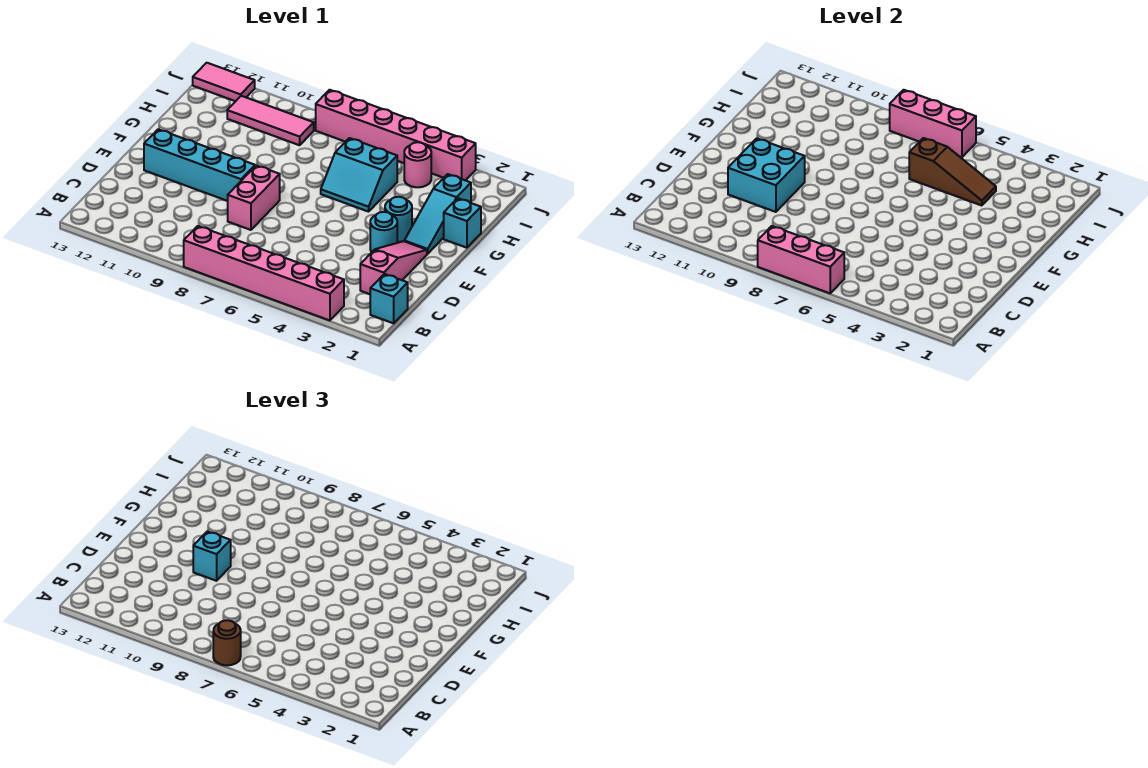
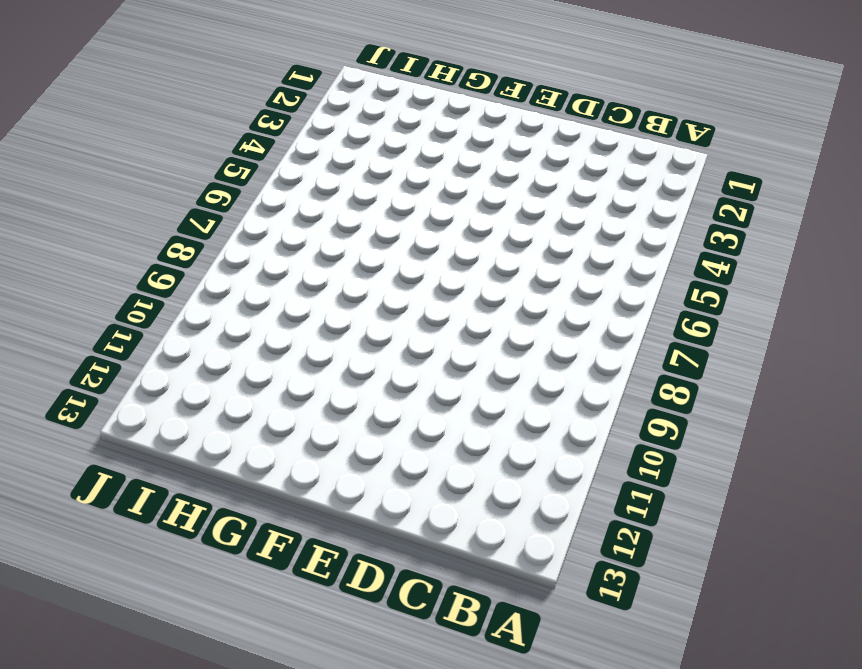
none -> pink 1x6 brick [184,226,344,320]
none -> cyan 1x1 brick [370,274,408,323]
none -> pink 1x3 slope [360,241,427,294]

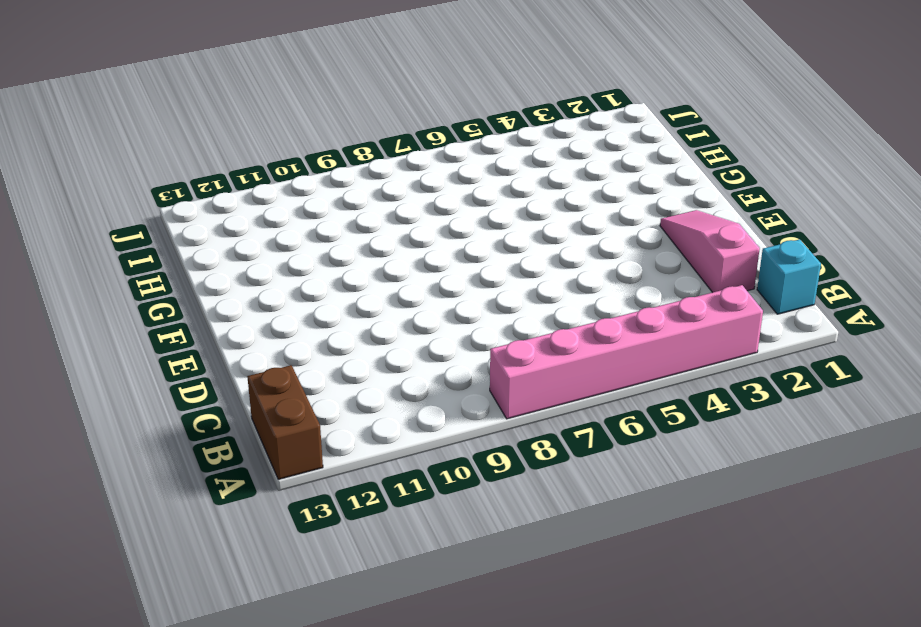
brown 1x2 brick [247,365,323,479] -> none
none -> pink 1x2 brick [228,165,280,230]
none -> cyan 1x1 round brick [370,212,397,252]
none -> cyan 1x4 brick [144,129,255,201]

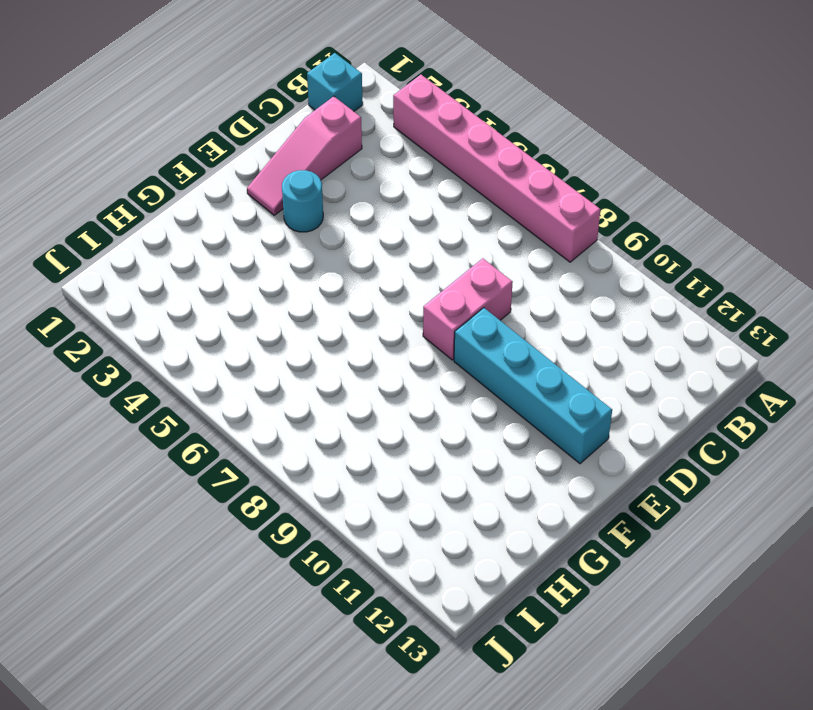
none -> cyan 1x3 slope [405,174,471,254]
none -> cyan 1x1 round brick [385,197,412,242]
none -> cyan 1x1 brick [444,198,481,248]

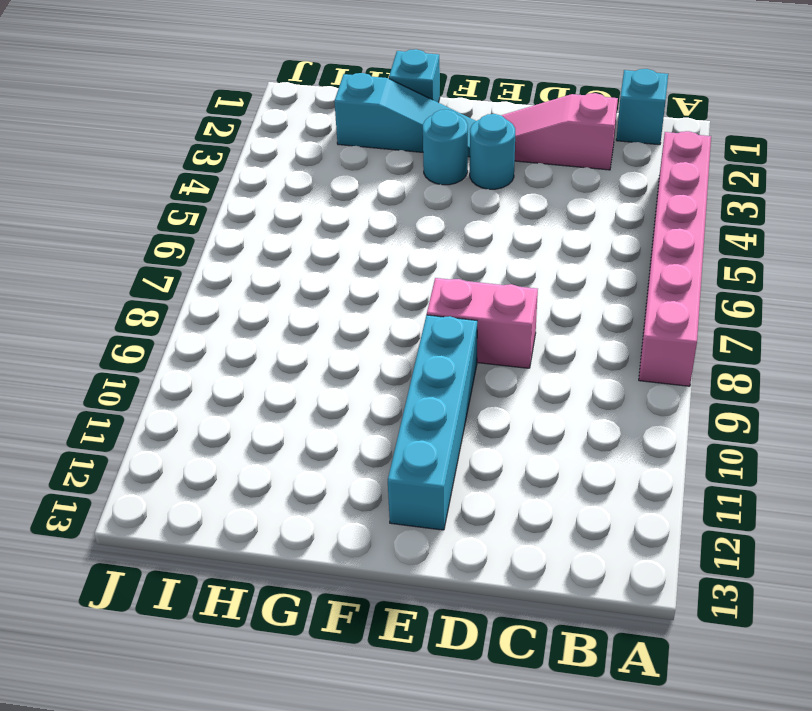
none -> cyan 2x2 slope [321,138,397,212]
none -> pink 1x1 round brick [404,142,431,187]
none -> pink 1x3 tile [227,96,314,145]

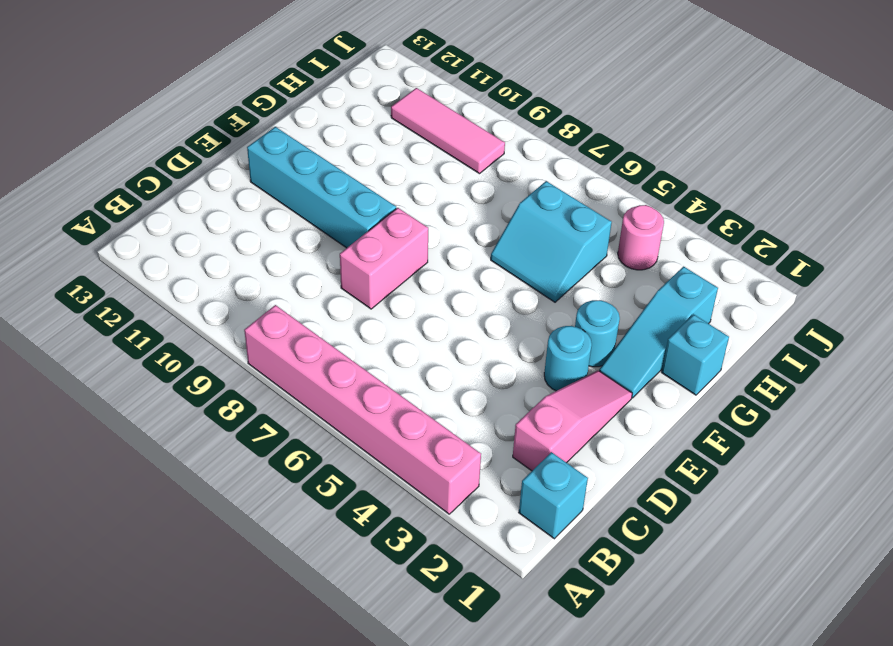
none -> pink 1x6 brick [316,90,476,181]
none -> pink 1x2 tile [193,63,255,101]
none -> pink 1x3 brick [758,226,844,293]

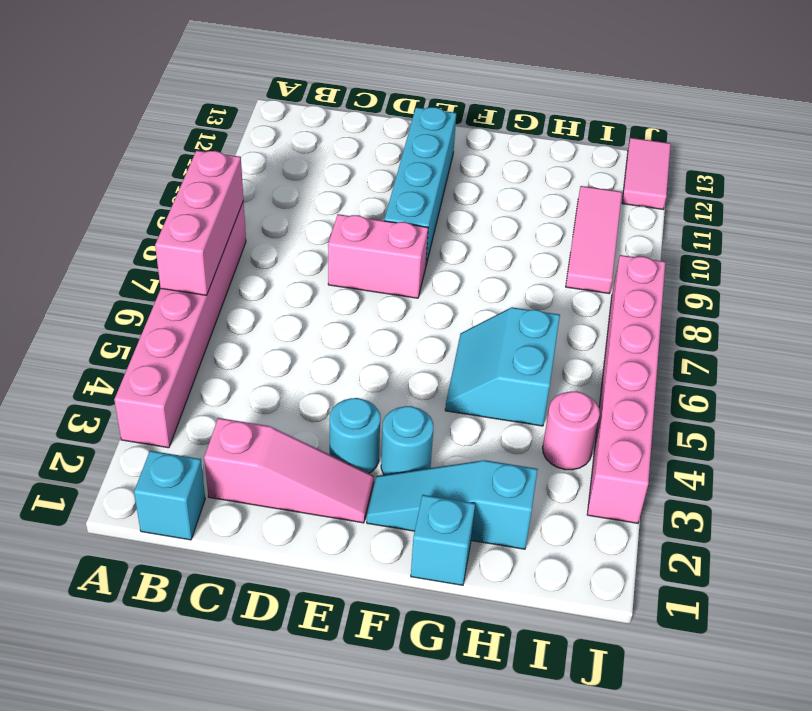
none -> cyan 2x2 brick [728,138,805,212]
none -> brown 1x3 slope [909,138,996,206]
none -> pink 1x3 brick [890,90,976,157]

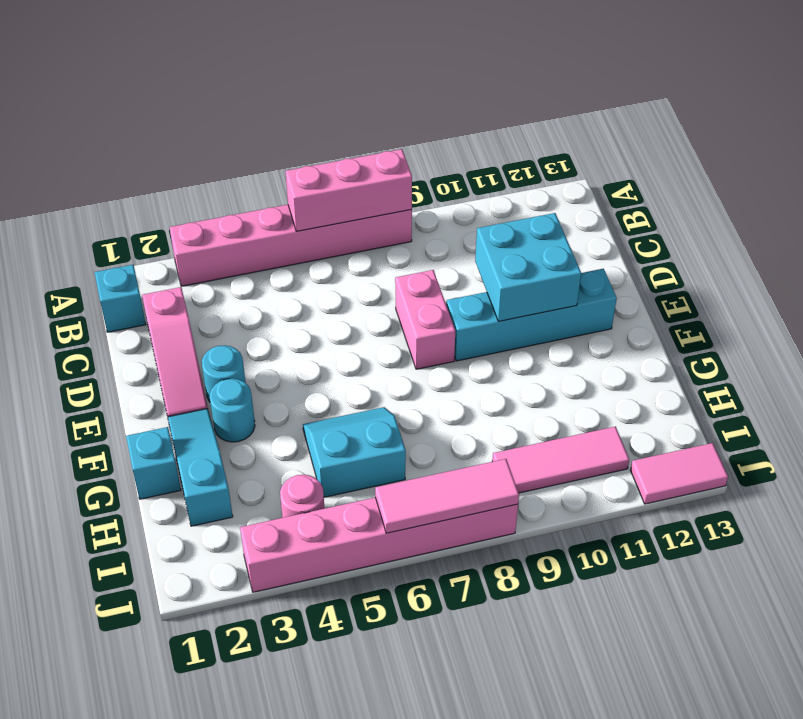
pink 1x3 tile [375,459,519,533] -> pink 1x3 brick [890,90,976,157]
none -> brown 1x3 slope [909,138,996,206]
none -> brown 1x1 round brick [213,620,241,665]
none -> cyan 1x1 brick [193,531,231,581]

